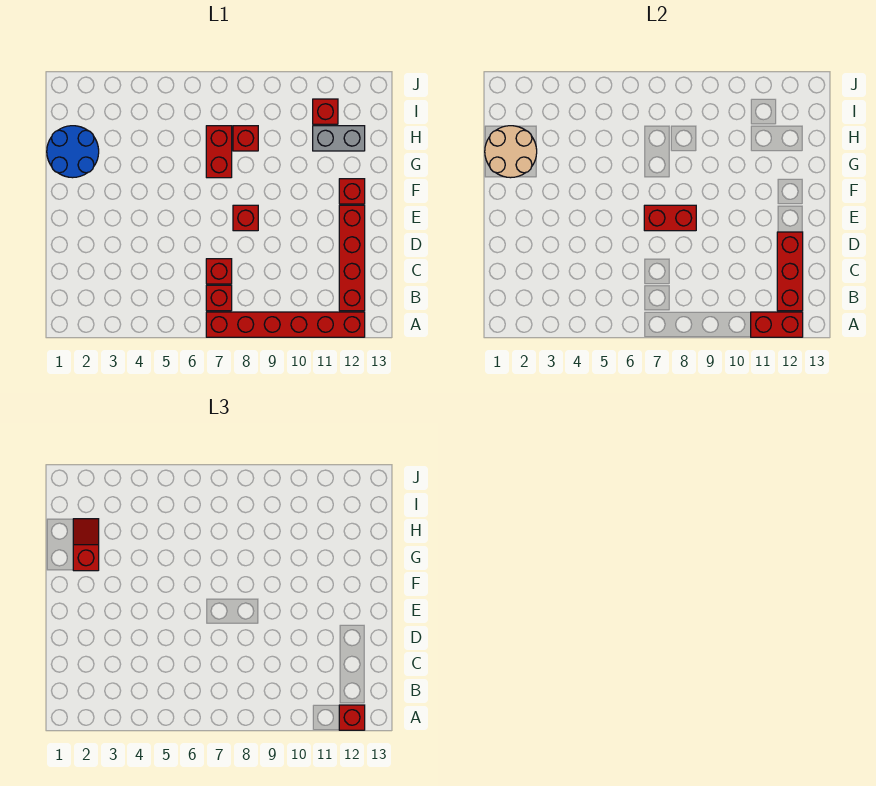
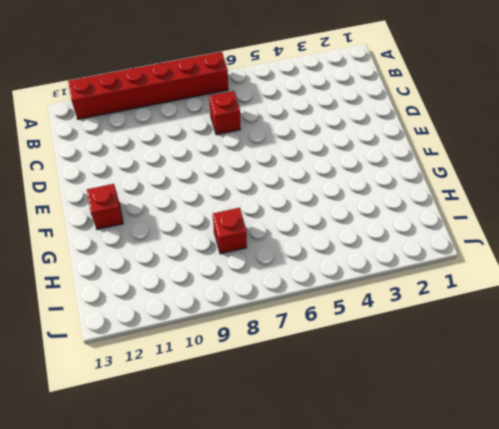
none -> red 1x1 brick [206,285,232,311]
none -> red 1x4 brick [339,205,365,311]
none -> red 1x1 brick [233,205,258,231]

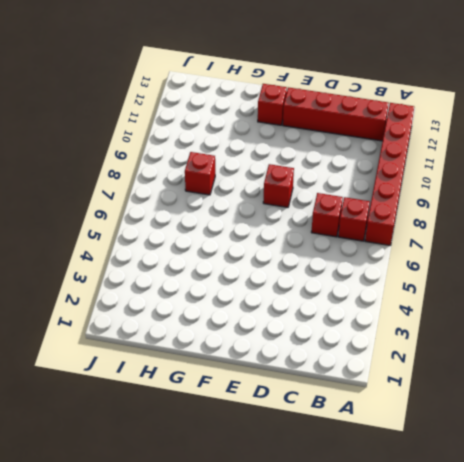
none -> blue 2x2 round brick [47,126,99,178]
none -> red 1x2 brick [206,126,232,178]
none -> grey 1x2 brick [313,126,365,151]

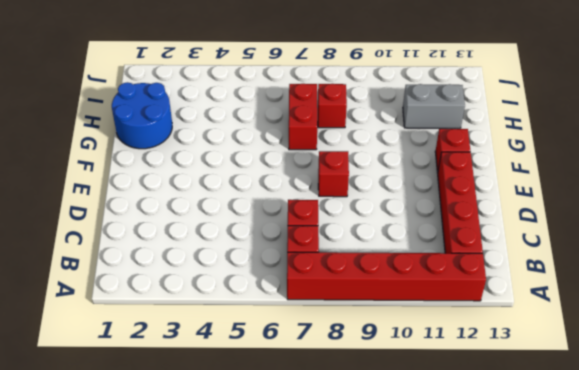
none -> red 1x1 brick [313,99,338,124]
none -> red 1x2 brick [751,312,803,337]
none -> red 1x3 brick [777,232,803,311]

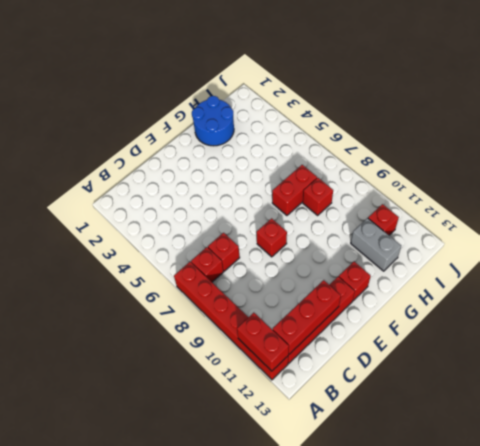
none -> red 1x2 brick [644,205,696,231]
none -> tan 2x2 round brick [485,126,537,178]
none -> red 1x1 brick [339,705,365,730]

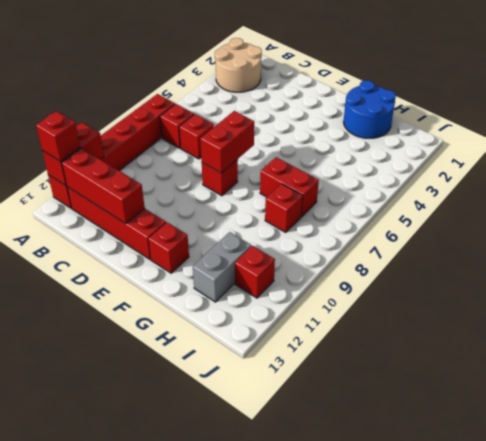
tan 2x2 round brick [215,38,262,92] -> tan 2x2 round brick moved to [485,126,537,178]
none -> red 1x2 slope [73,519,99,571]

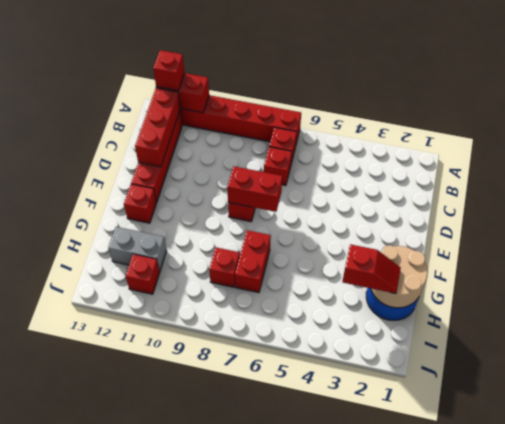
red 1x2 slope [342,244,401,294] -> red 1x2 slope turned to [73,519,99,571]

